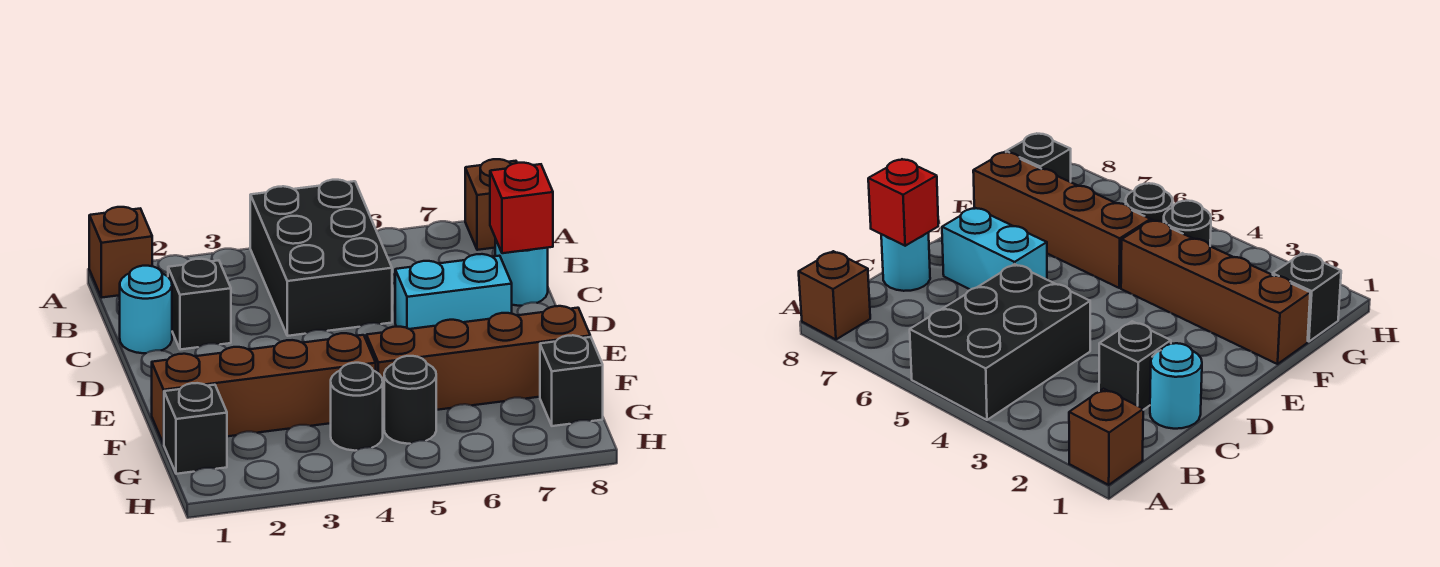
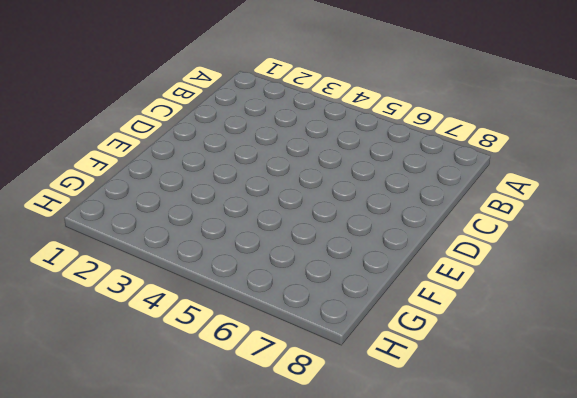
none -> brown 1x1 brick [89,207,152,298]
none -> black 2x3 brick [250,180,392,336]
none -> brown 1x1 brick [465,159,517,250]

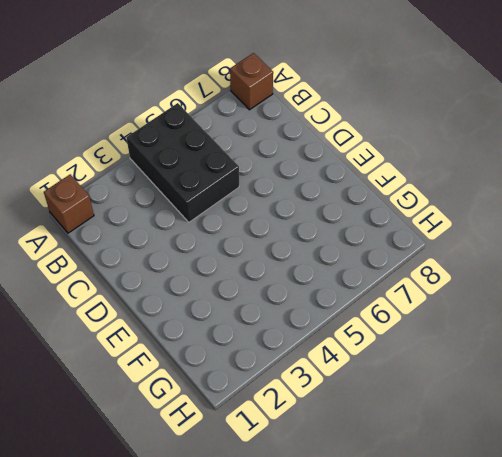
none -> cyan 1x1 round brick [120,266,172,353]
none -> black 1x1 brick [168,259,231,350]
none -> cyan 1x1 round brick [495,239,548,306]

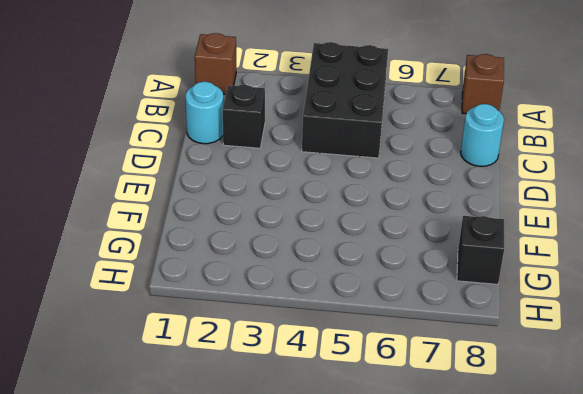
none -> cyan 1x2 brick [395,254,512,329]
none -> brown 1x4 brick [152,333,376,444]
none -> brown 1x4 brick [366,306,590,417]

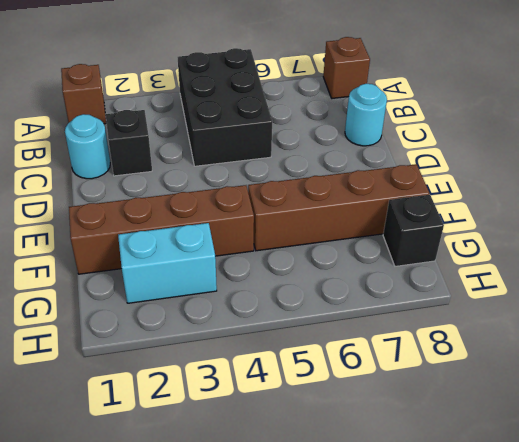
cyan 1x2 brick [118,223,217,303] -> cyan 1x2 brick moved to [395,254,512,329]
none -> black 1x1 brick [164,383,227,474]
none -> black 1x1 round brick [331,363,383,451]
none -> black 1x1 round brick [384,356,436,444]

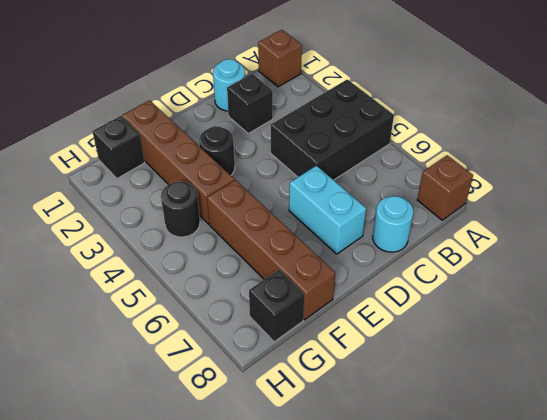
black 1x1 round brick [199,126,235,175] -> black 1x1 round brick moved to [384,356,436,444]
none -> red 1x1 brick [490,163,553,253]

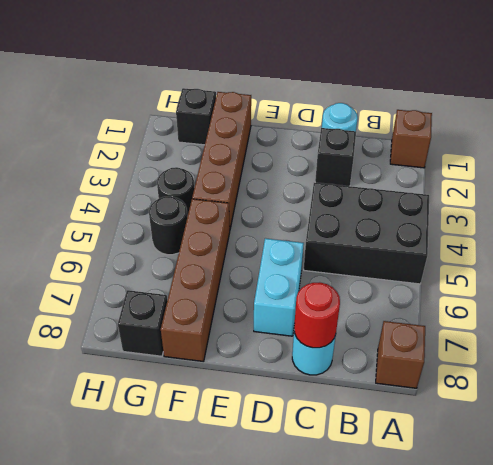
red 1x1 round brick [294,282,340,348] -> red 1x1 brick [490,163,553,253]

